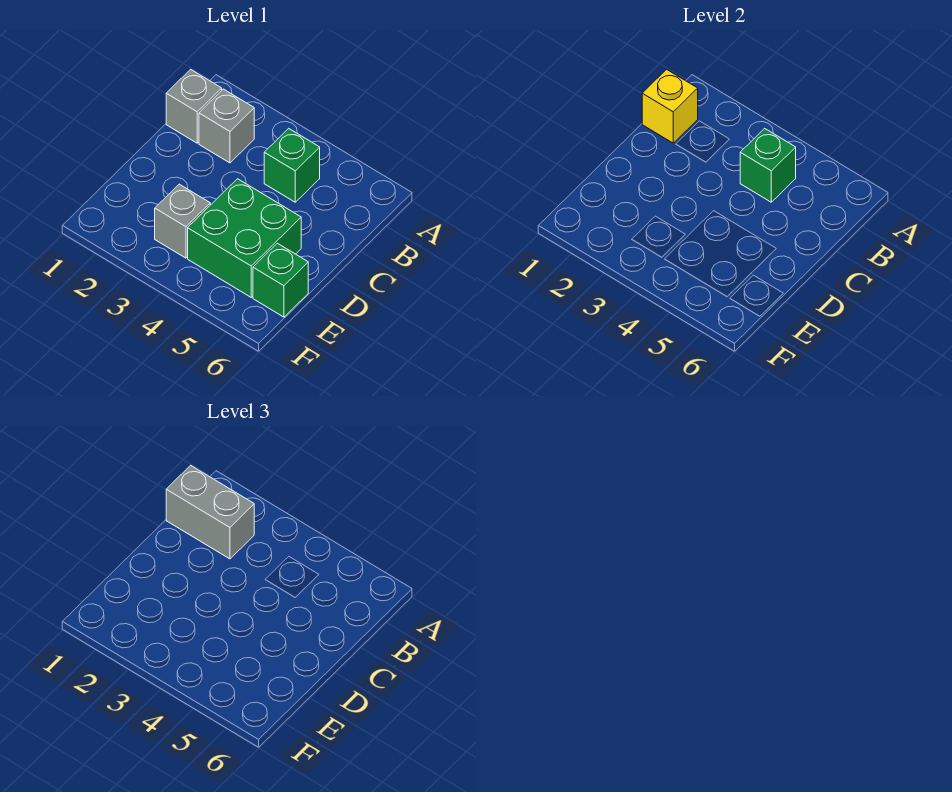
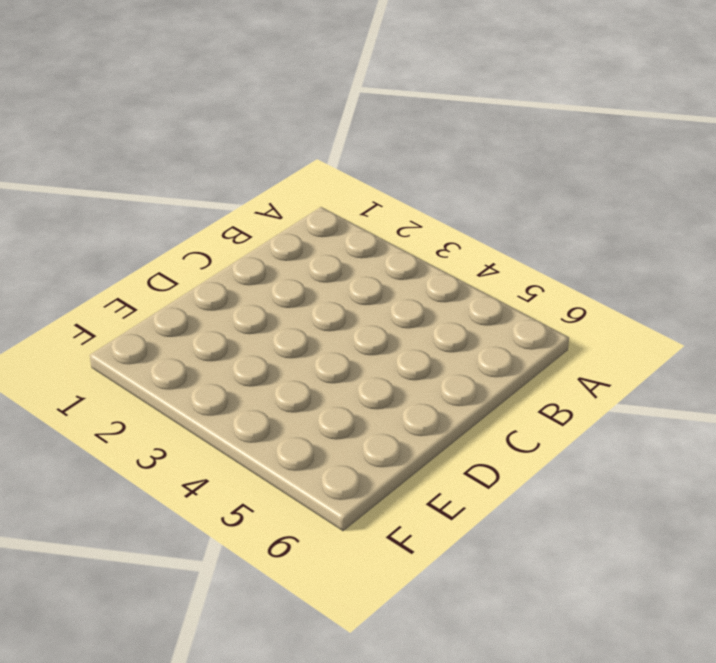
none -> grey 1x1 brick [166,69,222,143]
none -> grey 1x1 brick [199,89,254,163]

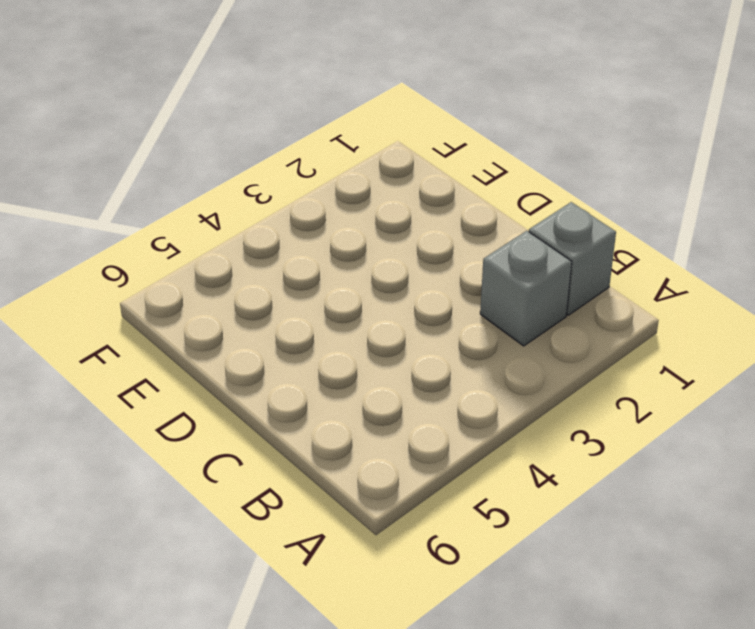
none -> green 1x1 brick [264,128,320,202]
none -> green 2x2 brick [188,179,301,297]

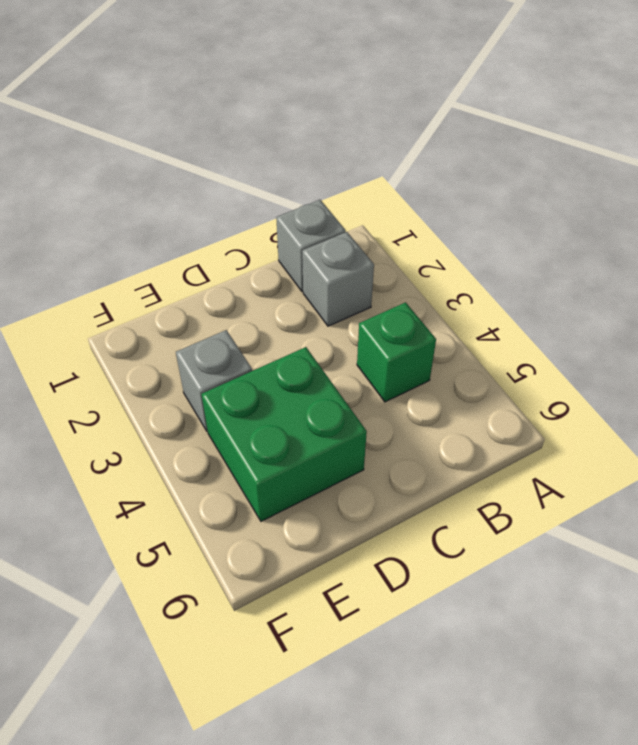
none -> green 1x1 brick [253,243,308,317]
none -> yellow 1x1 brick [642,69,698,143]

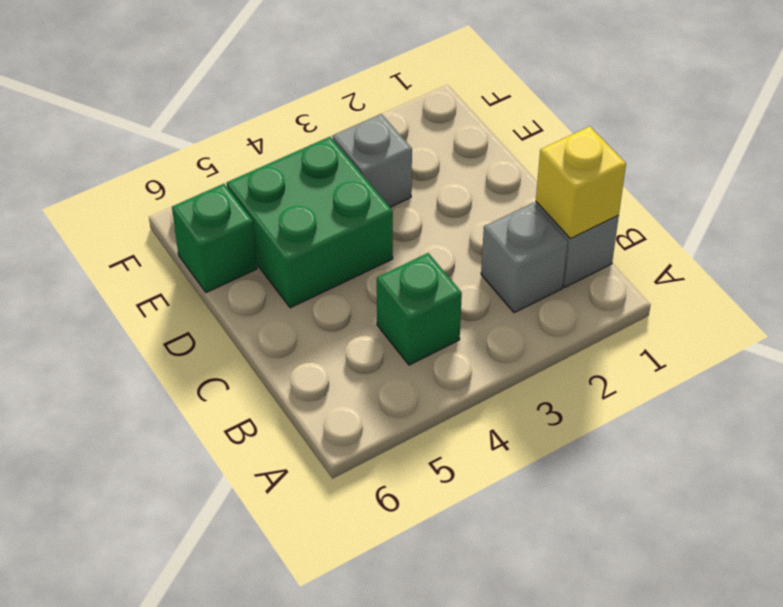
none -> green 1x1 brick [740,128,796,202]
none -> grey 1x2 brick [166,465,254,559]

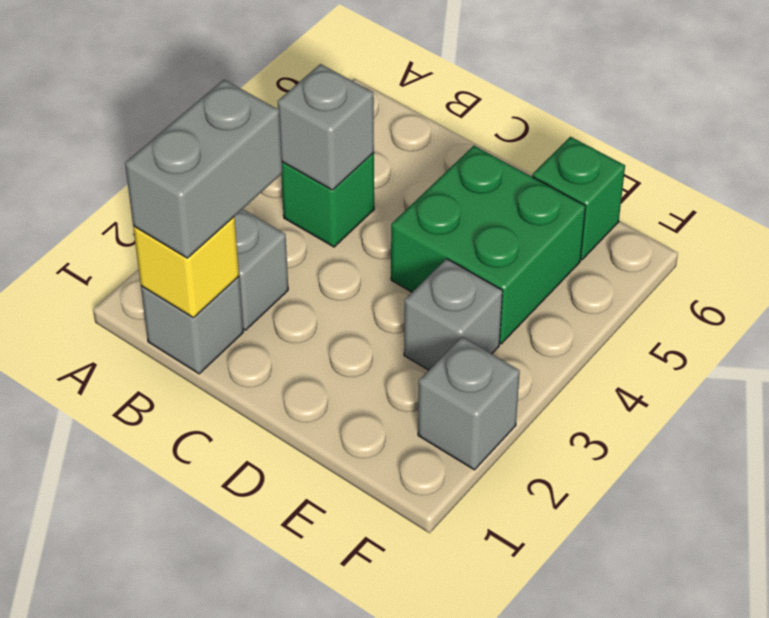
grey 1x1 brick [278,64,374,190] -> green 1x1 brick [740,128,796,202]
grey 1x1 brick [418,337,520,470] -> none

